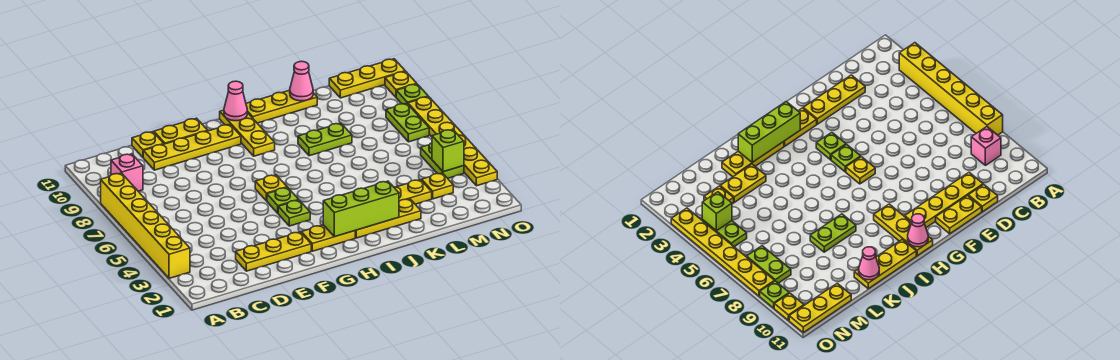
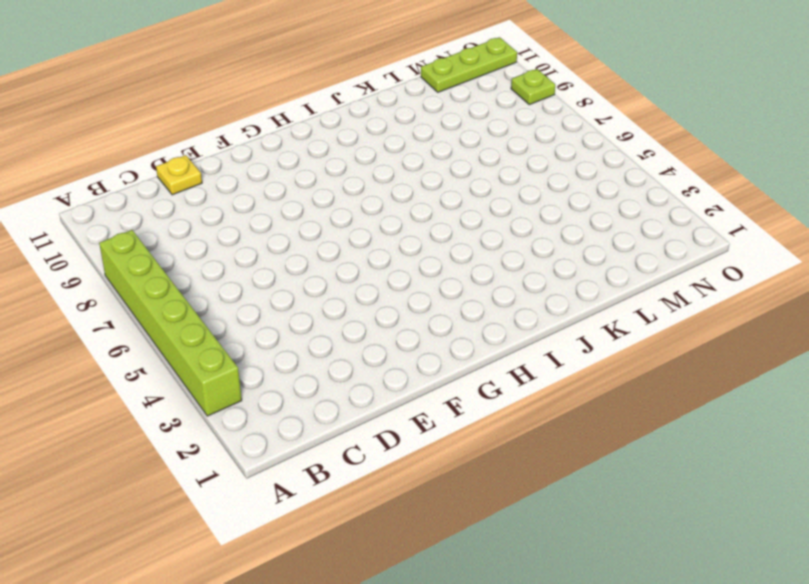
lime 1x6 brick [99,230,242,416] -> yellow 1x6 brick [101,173,190,278]
lime 1x3 plate [421,37,517,92] -> yellow 1x3 plate [329,59,405,98]
none -> pink 1x1 brick [111,154,143,191]
none -> yellow 1x3 plate [236,232,311,271]
none -> yellow 1x4 plate [143,125,241,170]

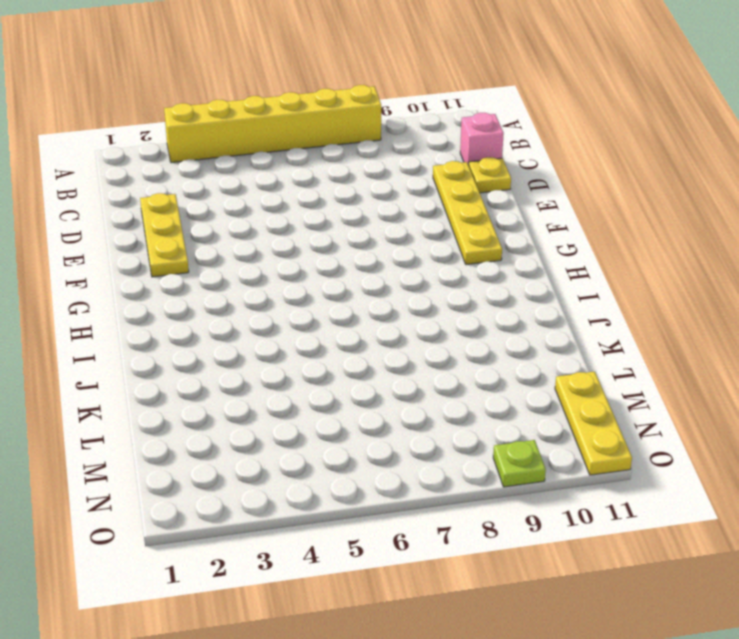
pink 1x1 brick [460,113,504,165] -> pink 1x1 brick moved to [111,154,143,191]
none -> yellow 1x2 plate [154,118,208,144]
none -> yellow 1x2 plate [301,225,355,251]
none -> lime 1x1 plate [278,200,310,226]

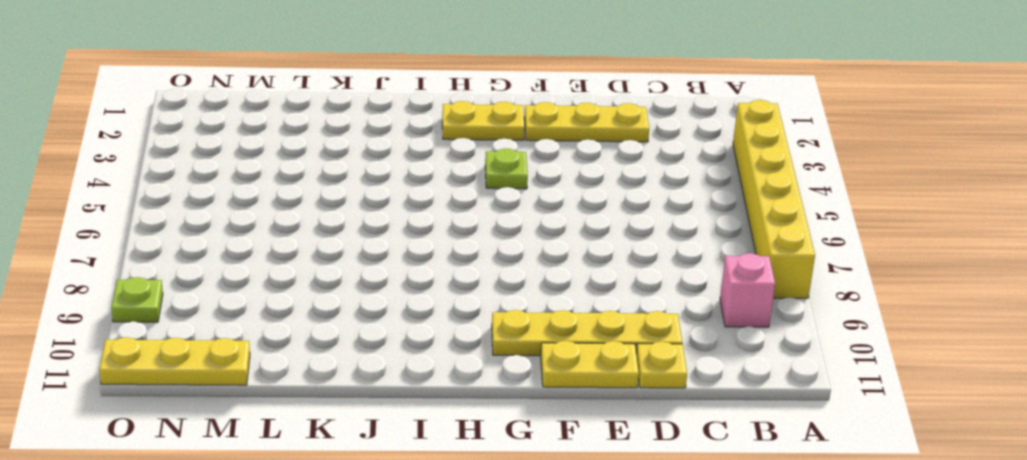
none -> lime 1x1 plate [267,187,298,213]
none -> yellow 1x1 plate [255,175,287,201]
none -> yellow 1x3 plate [220,110,275,156]

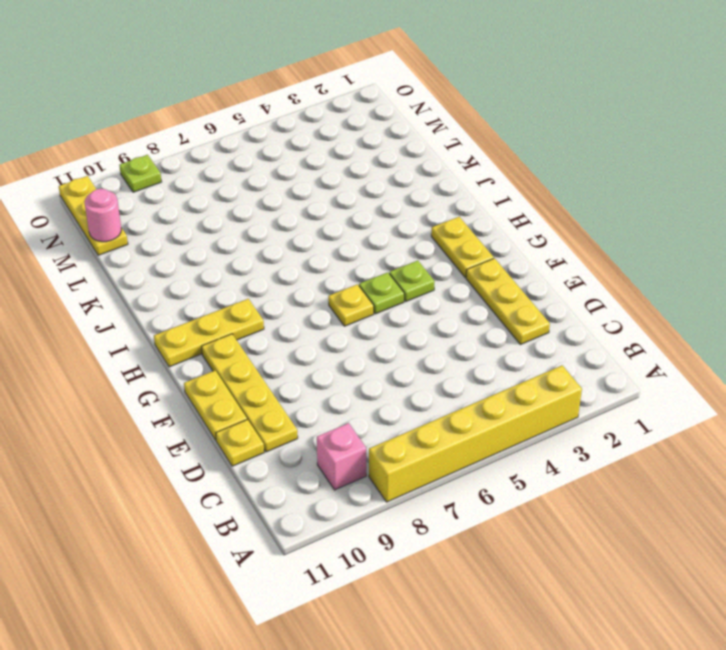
pink 1x1 round brick [85,189,121,242] -> none
none -> yellow 1x3 plate [355,199,421,238]
none -> yellow 1x3 plate [246,90,317,123]
none -> lime 1x2 plate [298,123,352,156]

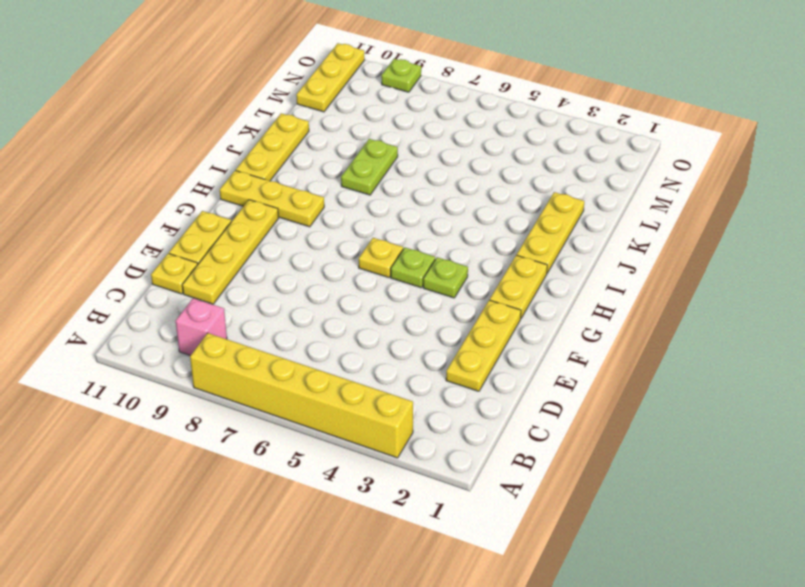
none -> yellow 1x2 plate [394,180,432,204]
none -> yellow 1x1 plate [422,173,453,199]
none -> lime 1x2 plate [421,143,464,178]

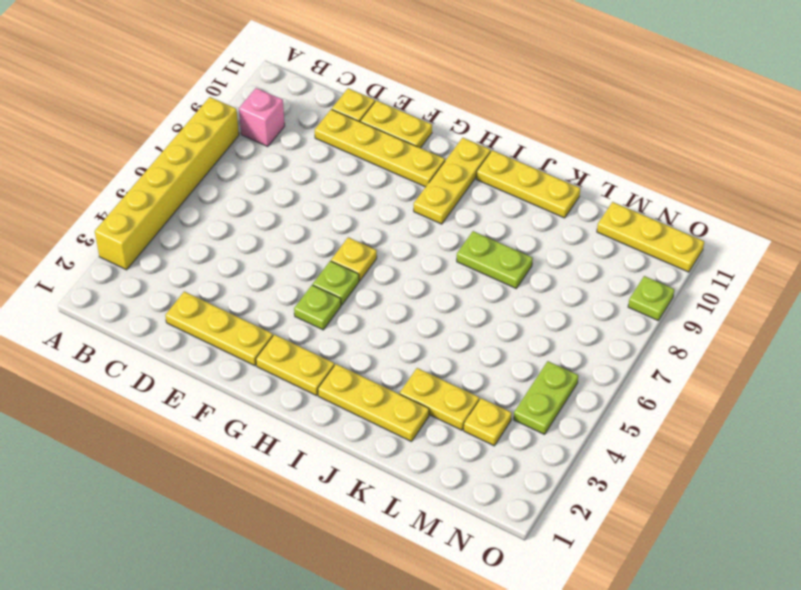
none -> lime 1x2 plate [386,103,429,142]
none -> yellow 1x6 plate [408,97,497,186]
none -> yellow 1x1 plate [385,71,417,97]

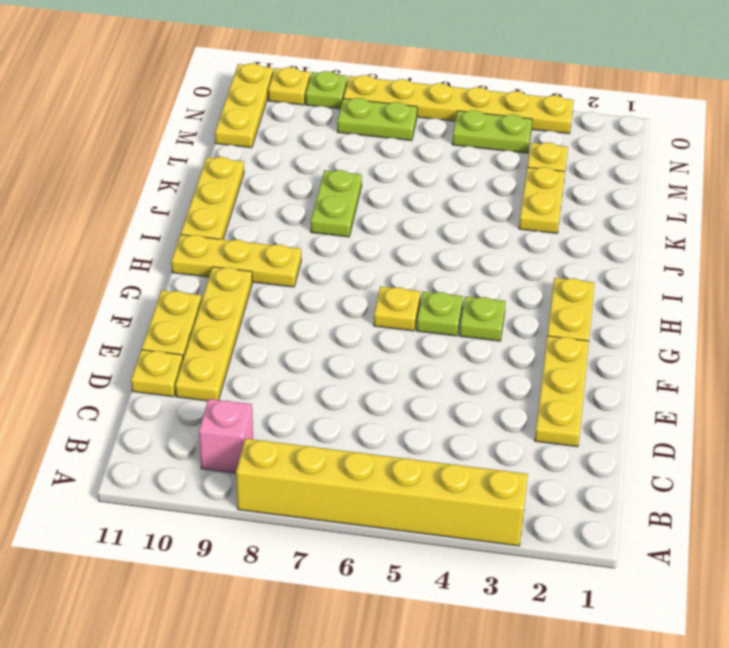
none -> yellow 1x3 plate [355,199,421,238]
none -> lime 1x3 brick [323,181,399,237]
none -> pink 1x1 cone [224,81,247,121]

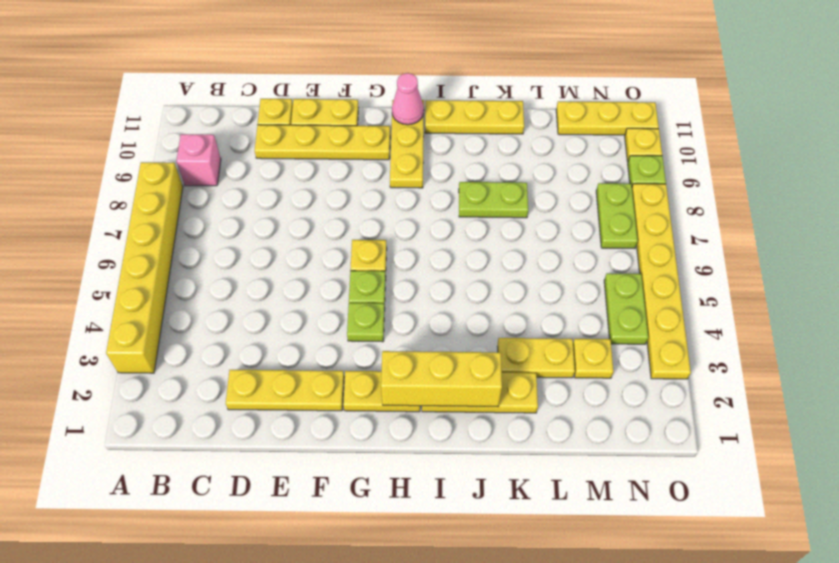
yellow 1x3 brick [381,351,502,407] -> lime 1x3 brick [323,181,399,237]
none -> pink 1x1 cone [290,61,313,101]
none -> lime 1x1 brick [432,129,464,172]

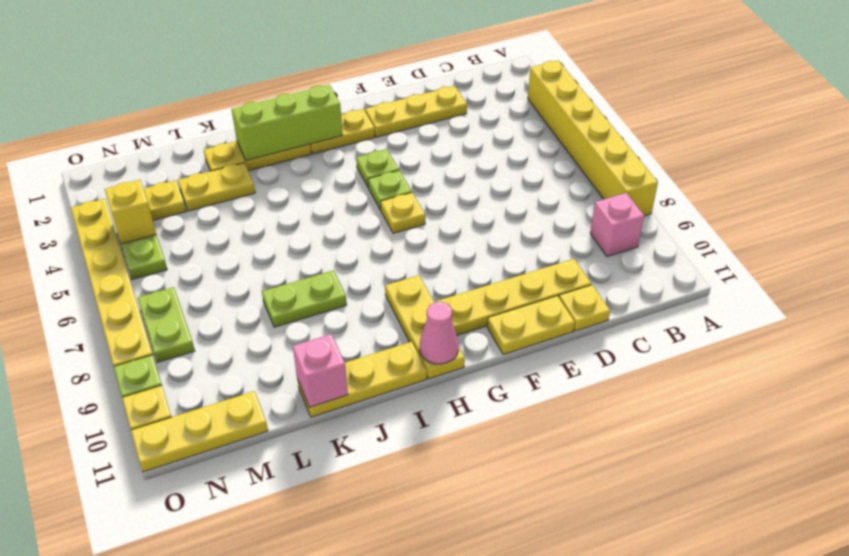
pink 1x1 brick [293,334,348,407] -> pink 1x1 cone [290,61,313,101]
yellow 1x1 brick [105,180,156,244] -> lime 1x1 brick [432,129,464,172]

